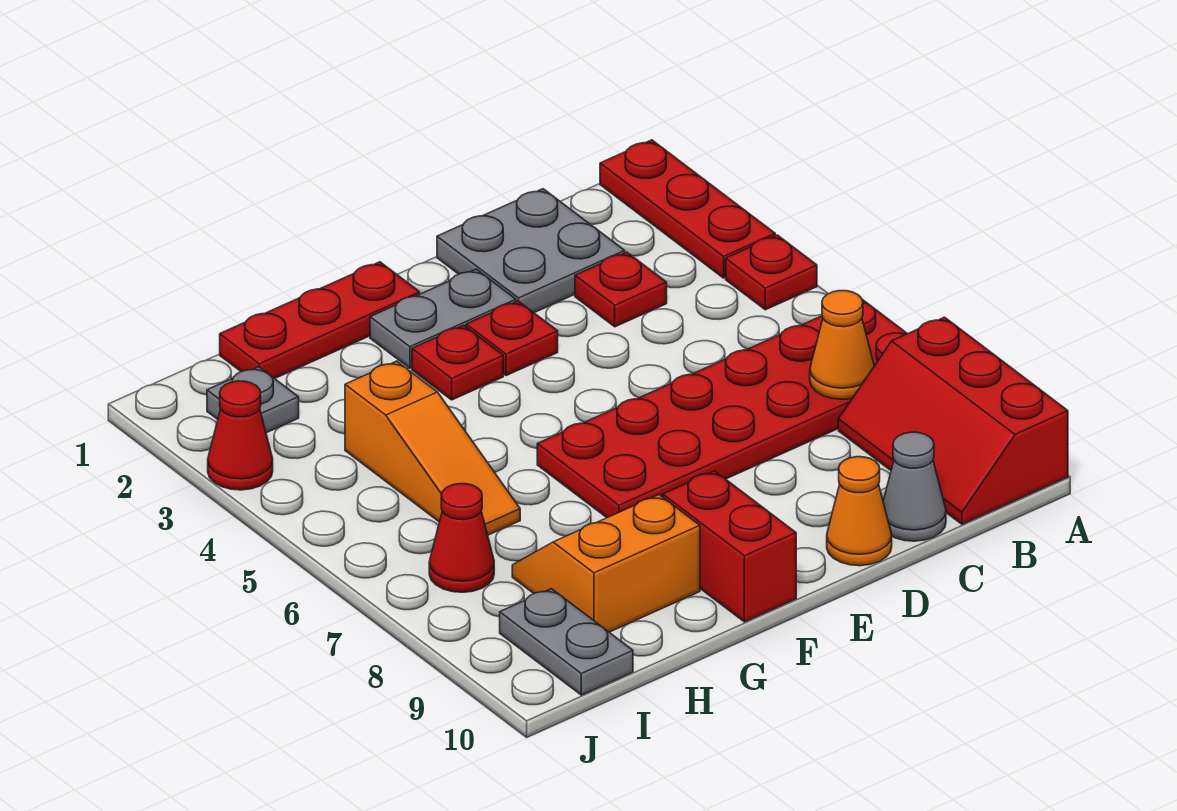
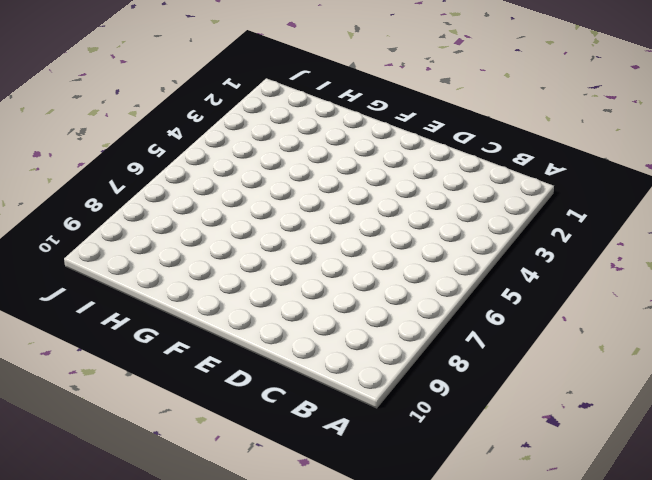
none -> red 1x3 plate [600,140,775,278]
none -> red 1x1 plate [726,235,817,310]
none -> red 2x6 plate [537,300,907,518]

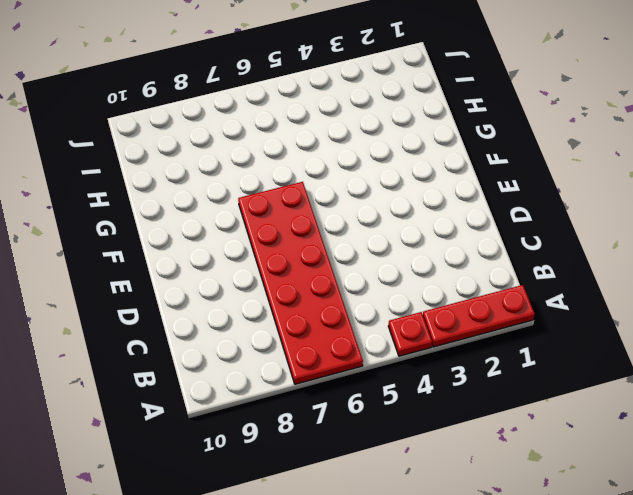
none -> red 2x3 slope [838,317,1068,524]
none -> grey 2x2 plate [437,189,625,313]
none -> red 1x1 plate [575,252,667,327]

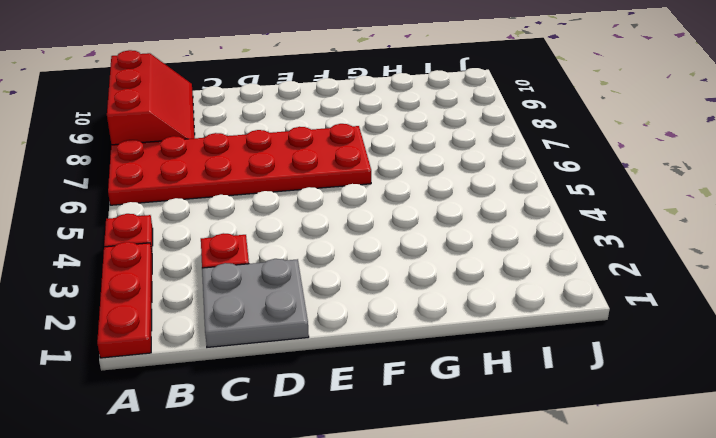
none -> grey 1x1 cone [883,432,946,541]
none -> orange 1x1 cone [827,457,892,566]
none -> grey 1x2 plate [370,269,516,368]

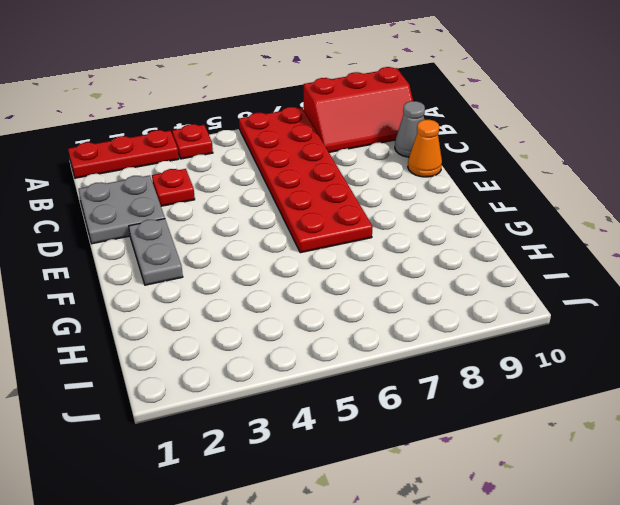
none -> red 1x1 plate [466,301,558,376]
none -> red 1x3 plate [220,262,420,379]
none -> red 1x1 plate [412,325,503,400]

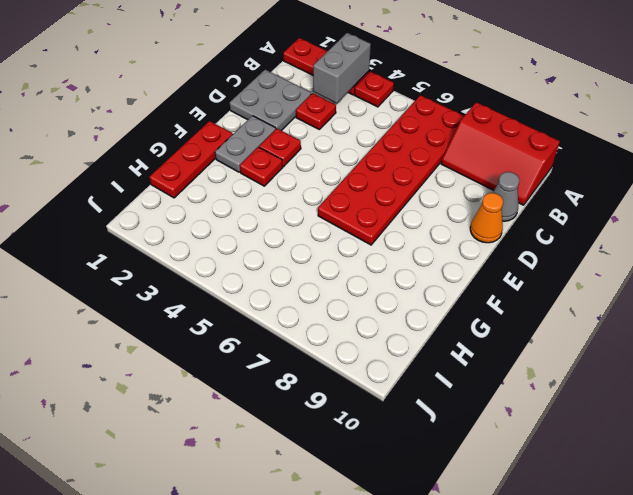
grey 1x2 brick [313,33,371,103] -> none
none -> red 1x2 brick [663,471,796,622]
none -> orange 2x2 slope [512,495,700,632]
none -> orange 1x3 slope [345,361,520,535]

